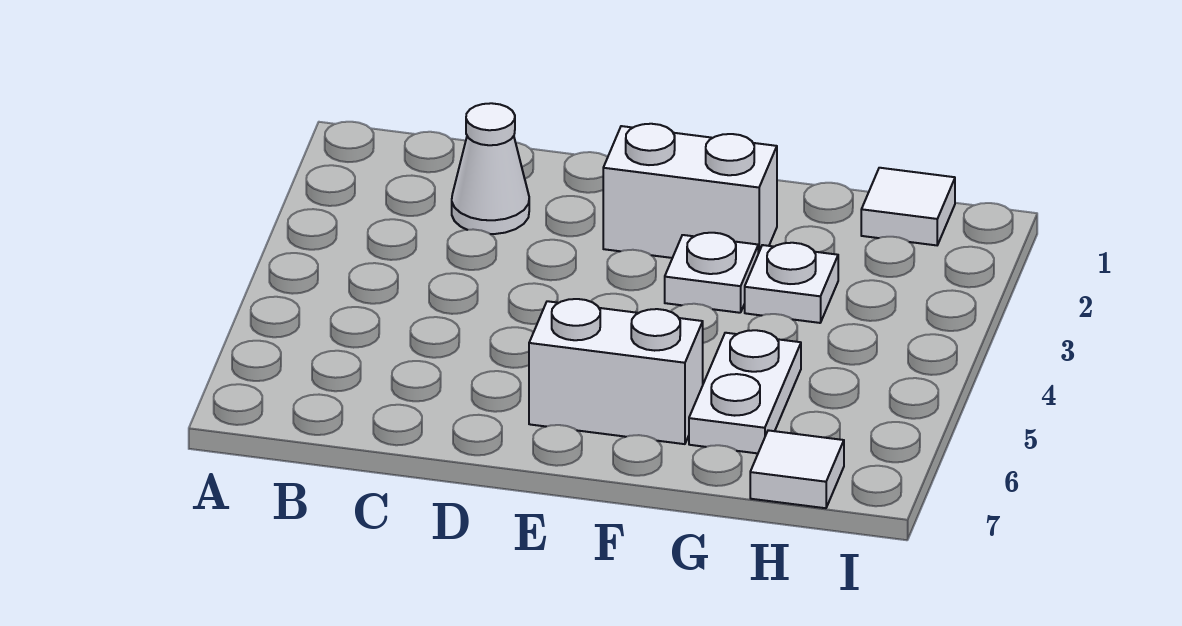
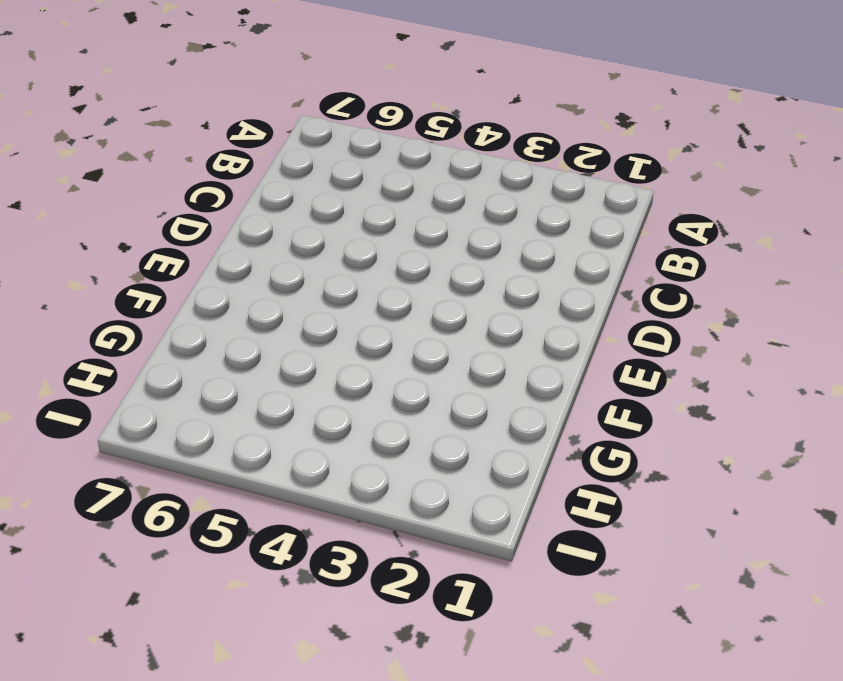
none -> white 1x1 cone [452,103,529,234]
none -> white 1x2 brick [603,124,777,258]

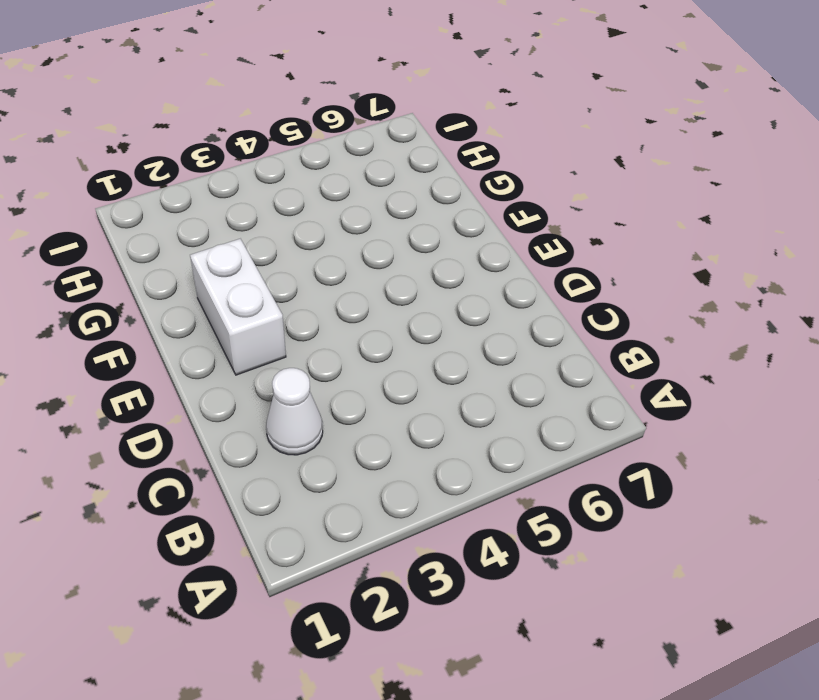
none -> white 1x2 brick [529,299,703,444]
none -> white 1x1 plate [665,233,758,313]

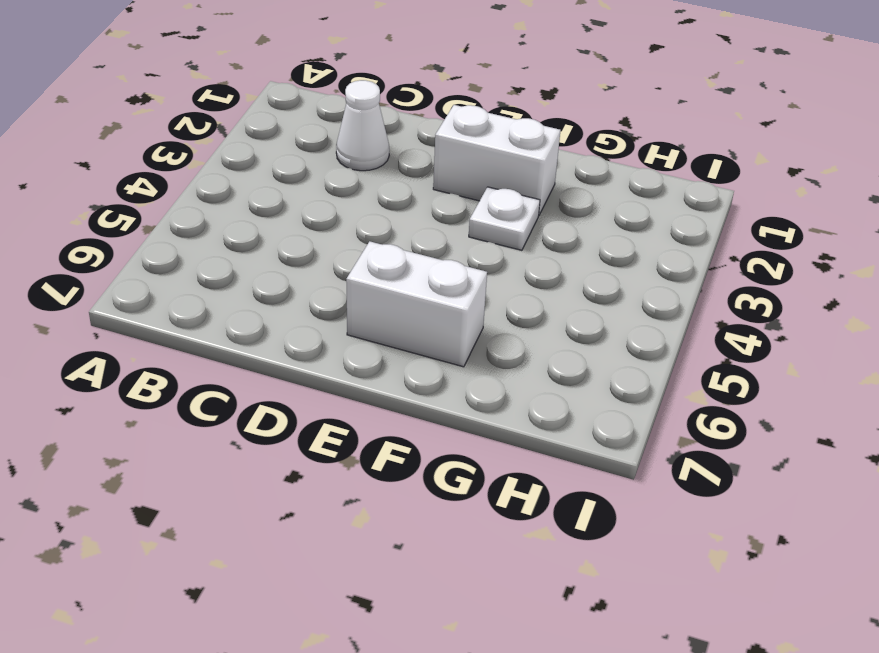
none -> white 1x1 plate [745,243,838,323]
none -> white 1x2 plate [689,330,801,453]

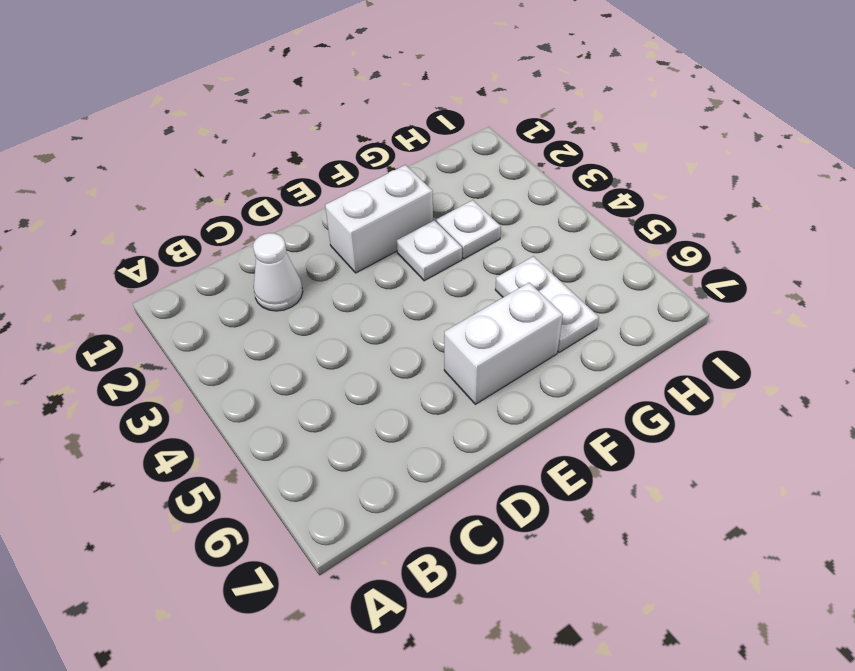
none -> white 1x1 tile [861,168,955,245]
none -> white 1x1 tile [750,430,844,508]

